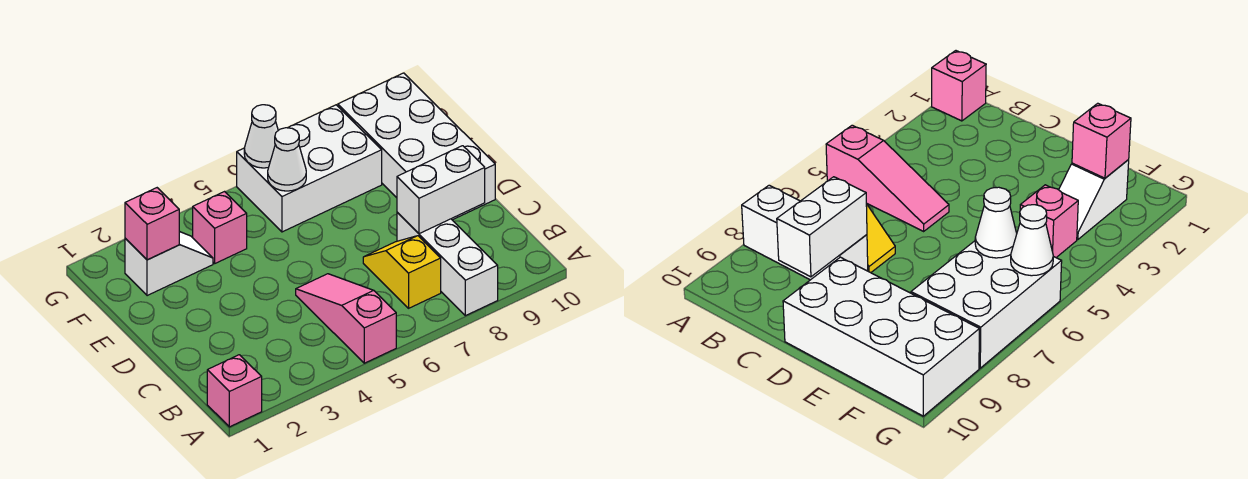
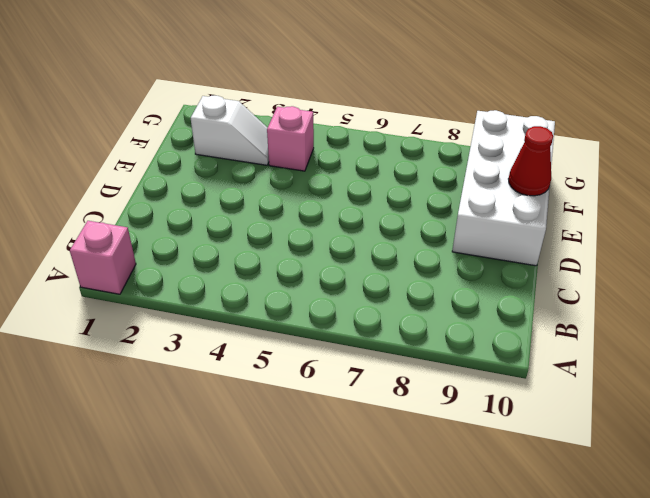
red 1x1 cone [509,126,553,196] -> none
none -> pink 1x3 slope [296,274,396,363]
none -> white 1x3 brick [397,212,498,316]
none -> yellow 1x2 slope [363,236,441,308]

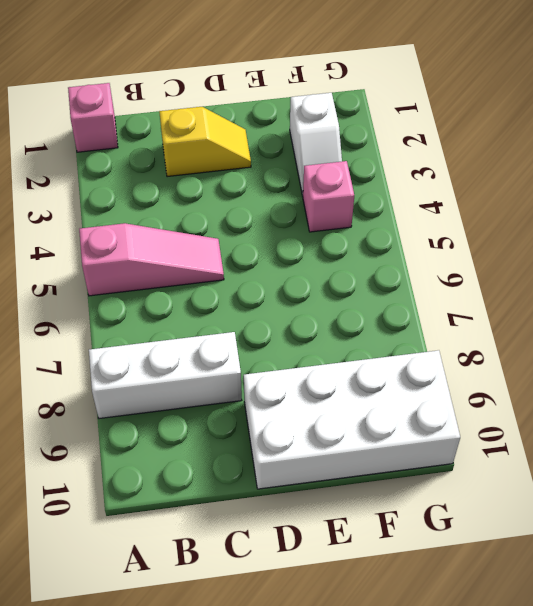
yellow 1x2 slope [159,107,251,177] -> yellow 1x2 slope moved to [363,236,441,308]
none -> white 2x3 brick [237,105,382,232]
none -> white 1x2 brick [397,146,485,234]
none -> pink 1x1 brick [125,188,179,260]

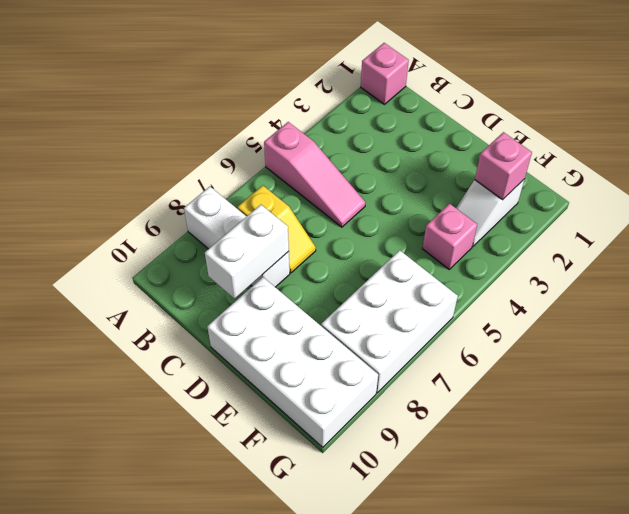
none -> white 1x1 cone [268,128,306,191]
none -> white 1x1 cone [244,105,278,168]

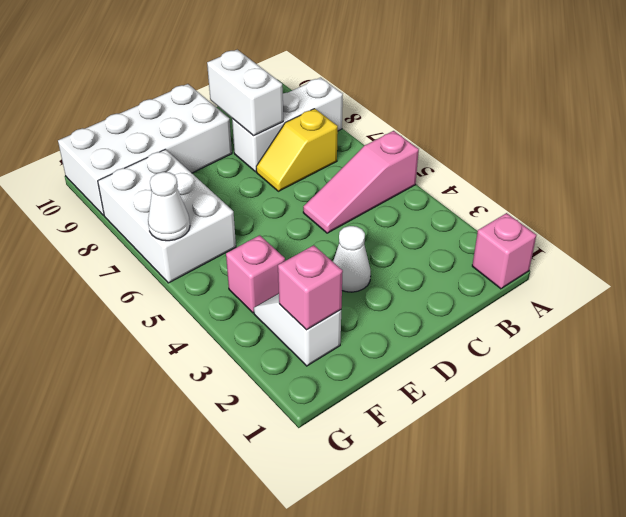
white 1x1 cone [333,226,371,292] -> white 1x1 cone moved to [268,128,306,191]

